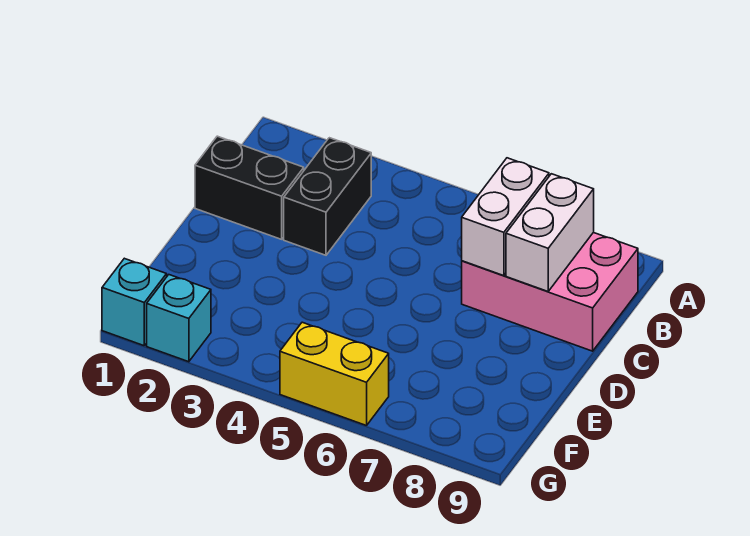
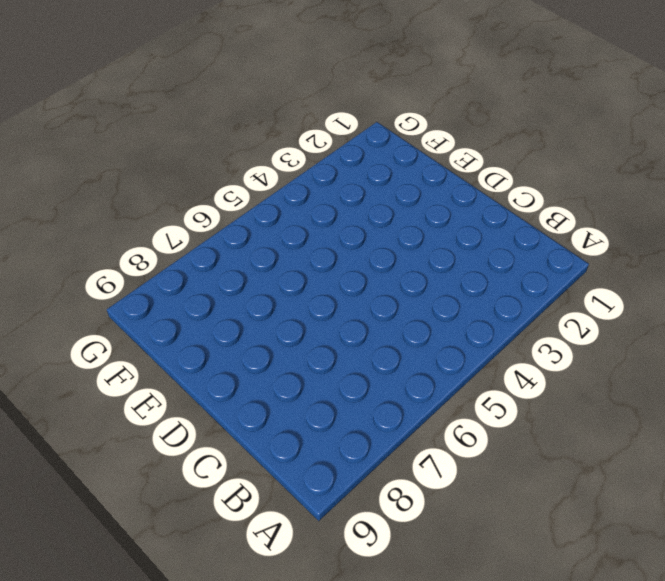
none -> black 1x2 brick [284,138,371,255]
none -> pink 2x3 brick [462,232,638,351]

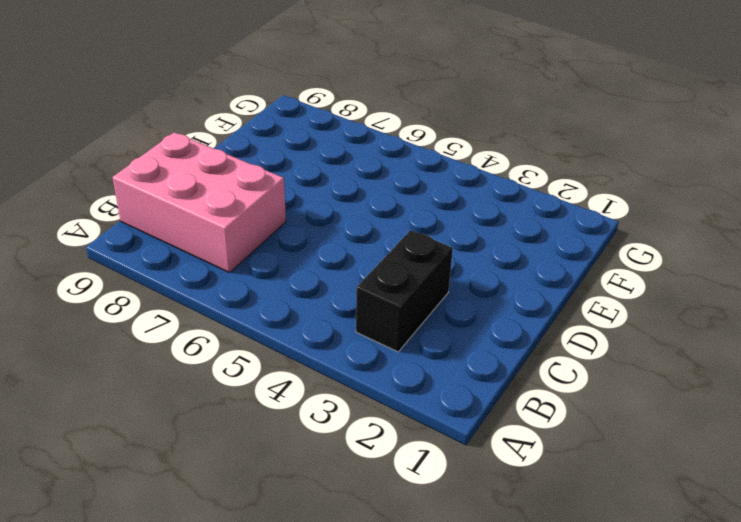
none -> black 1x2 brick [195,136,304,239]
none -> cyan 1x1 brick [102,258,167,346]

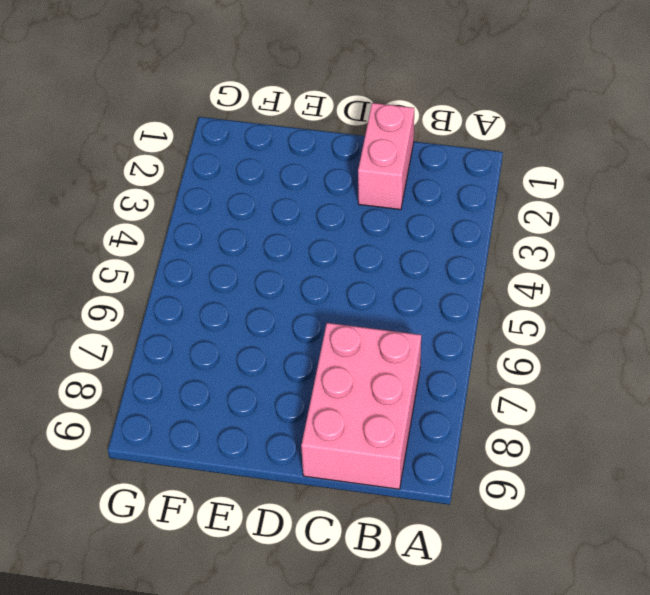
pink 1x2 brick [358,103,414,210] -> black 1x2 brick [195,136,304,239]
none -> black 1x2 brick [284,138,371,255]
none -> cyan 1x1 brick [102,258,167,346]

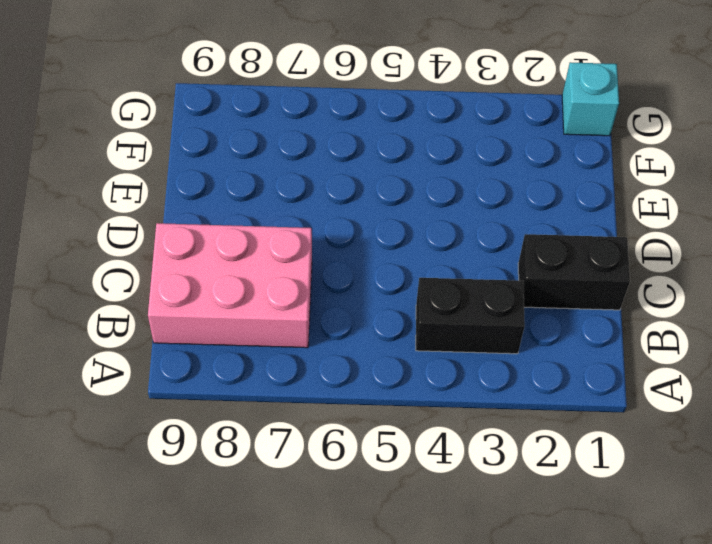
black 1x2 brick [416,278,525,354] -> black 1x2 brick turned to [284,138,371,255]
none -> cyan 1x1 brick [147,275,211,362]
none -> yellow 1x2 brick [280,322,389,426]

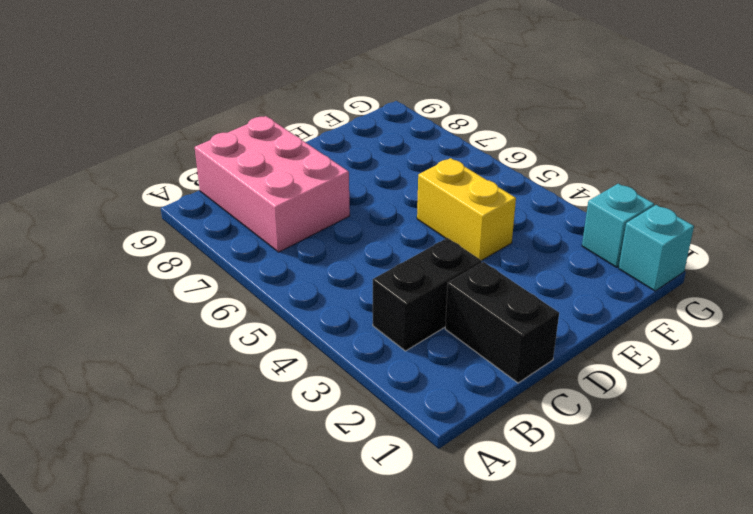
yellow 1x2 brick [417,158,516,260] -> yellow 1x2 brick moved to [280,322,389,426]
none -> white 1x2 brick [462,158,549,276]
none -> white 1x2 brick [506,174,594,291]

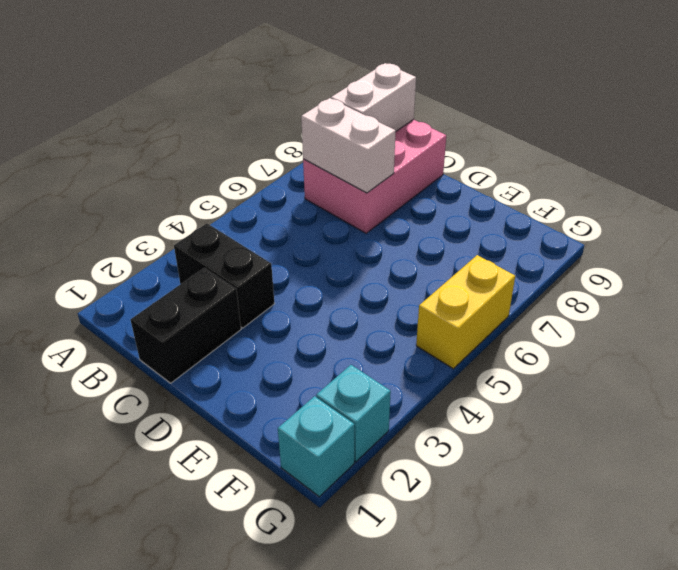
white 1x2 brick [331,63,416,131] -> white 1x2 brick turned to [506,174,594,291]

